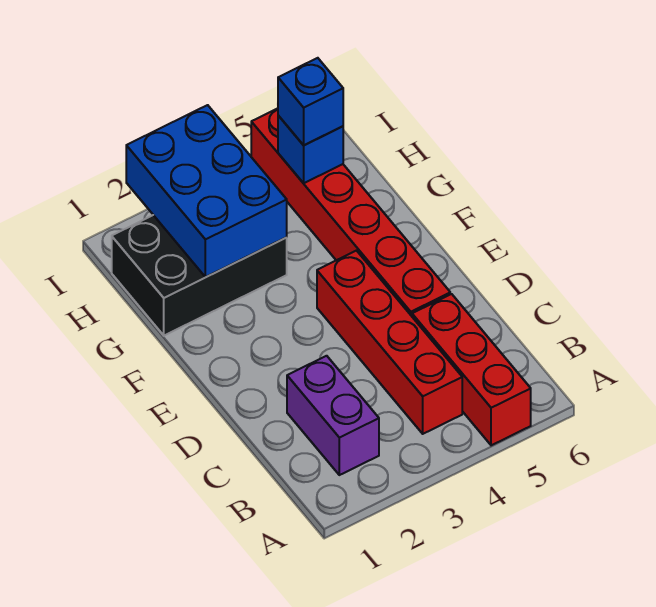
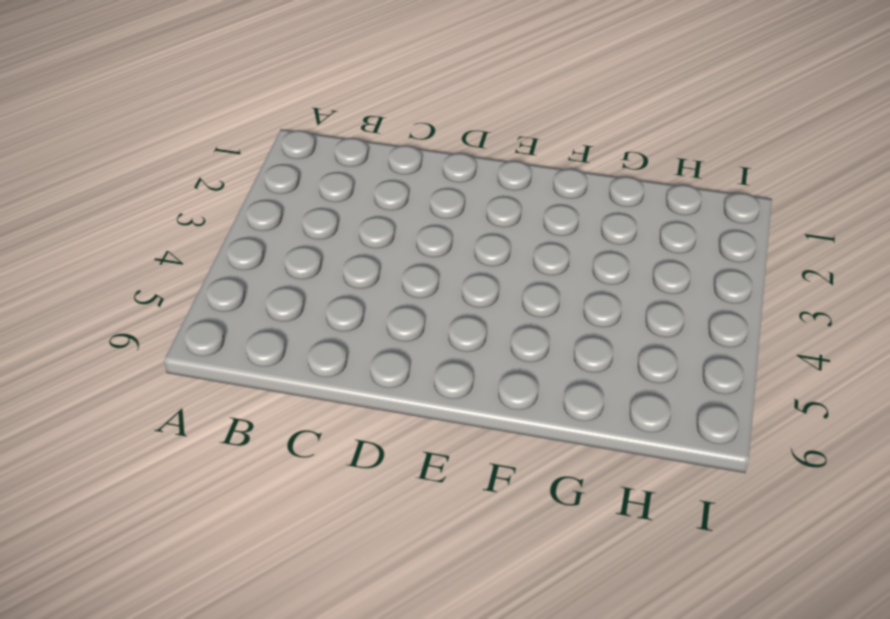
none -> red 1x3 brick [412,294,531,445]
none -> purple 1x2 brick [287,356,379,475]

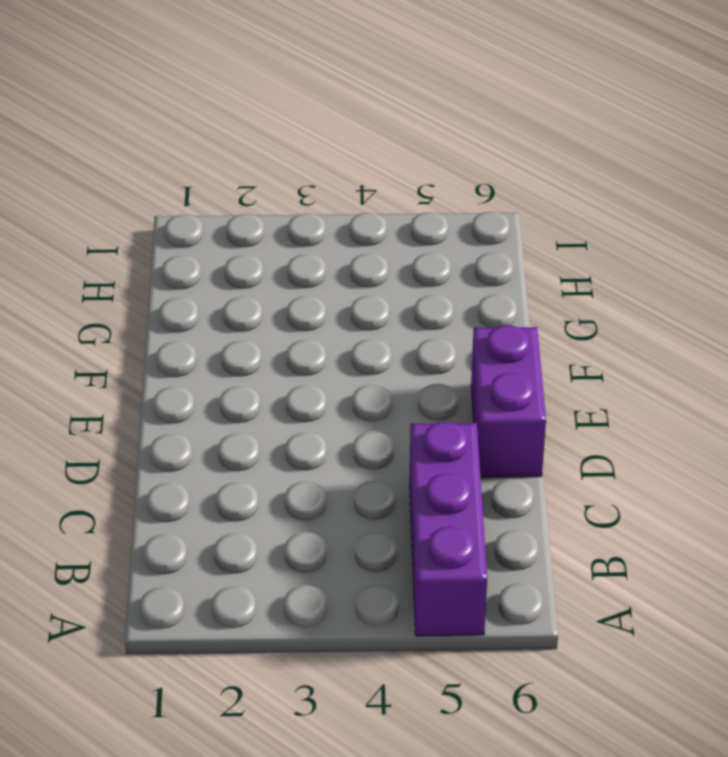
purple 1x3 brick [409,422,487,636] -> red 1x3 brick [412,294,531,445]
purple 1x2 brick [471,325,546,477] -> purple 1x2 brick moved to [287,356,379,475]
none -> red 1x4 brick [317,251,462,434]
none -> red 1x6 brick [251,108,450,316]

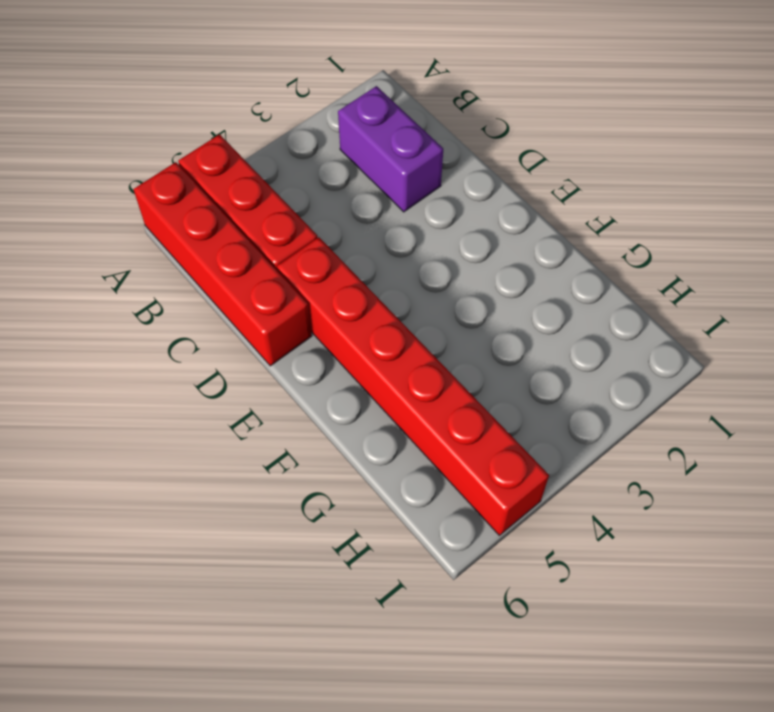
red 1x4 brick [134,162,312,366] -> red 1x4 brick moved to [317,251,462,434]
none -> black 2x3 brick [112,215,287,336]
none -> blue 2x3 brick [126,105,287,277]

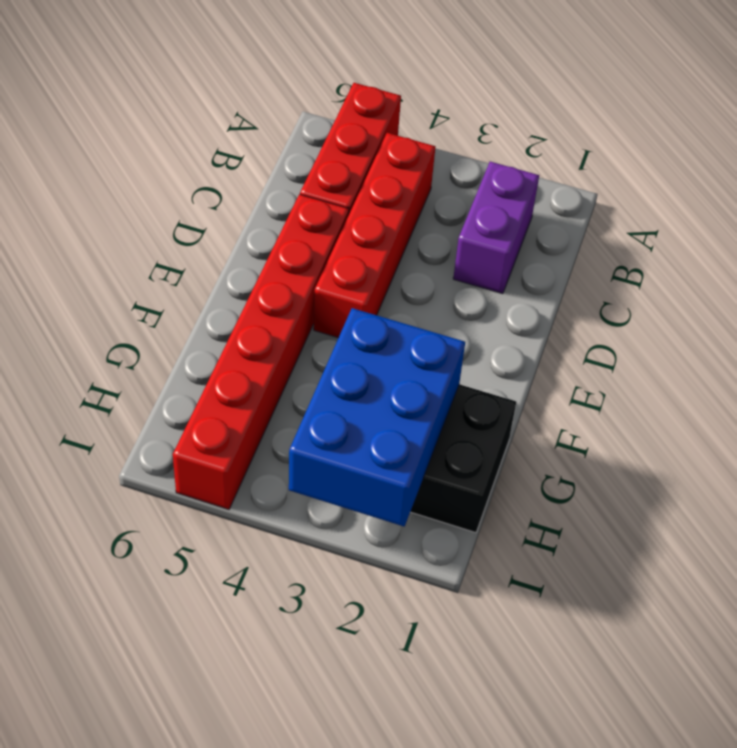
none -> blue 1x1 brick [278,116,343,183]
none -> blue 1x1 brick [278,58,343,145]

